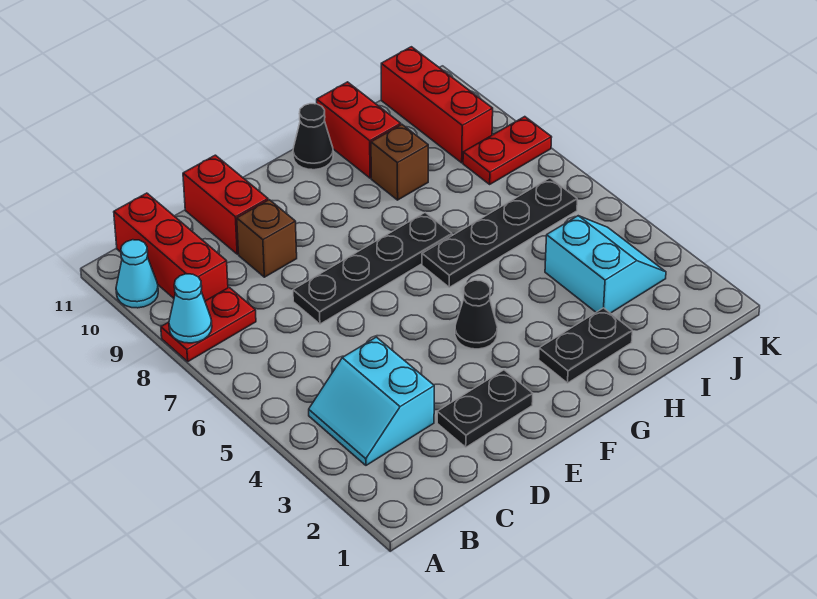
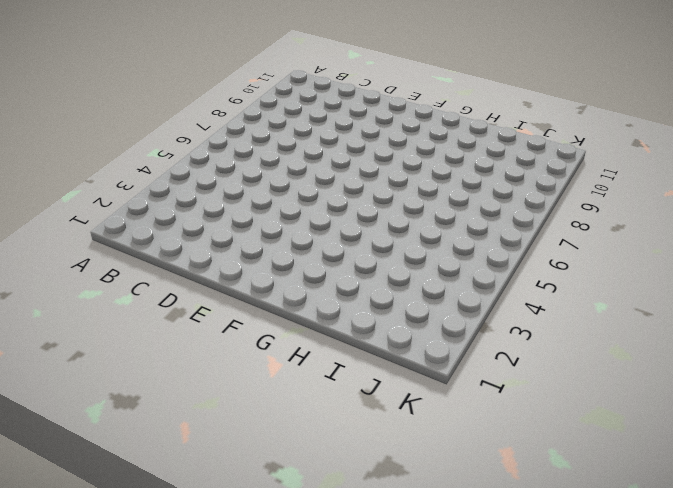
none -> red 1x2 plate [161,287,256,361]
none -> cyan 1x1 cone [116,240,158,308]
none -> cyan 2x2 slope [309,337,434,465]

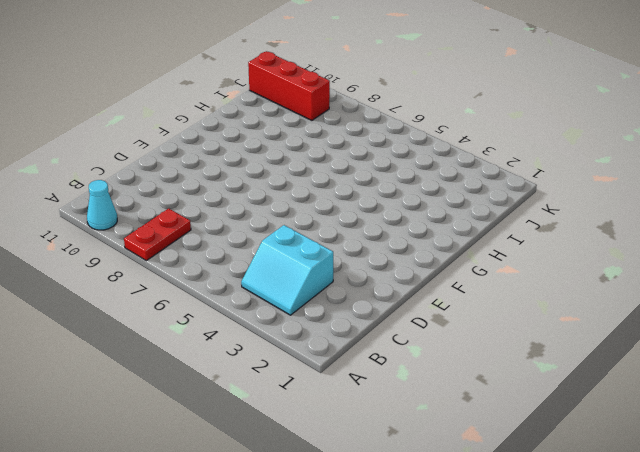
none -> red 1x3 brick [114,193,228,301]
none -> black 1x2 plate [437,370,533,447]
none -> black 1x4 plate [293,213,452,324]

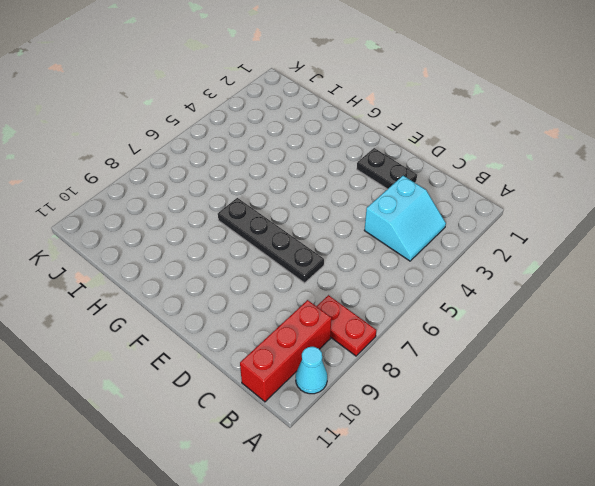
none -> brown 1x1 brick [237,200,297,277]
none -> red 1x2 brick [183,155,268,254]
none -> black 1x1 cone [455,280,497,349]

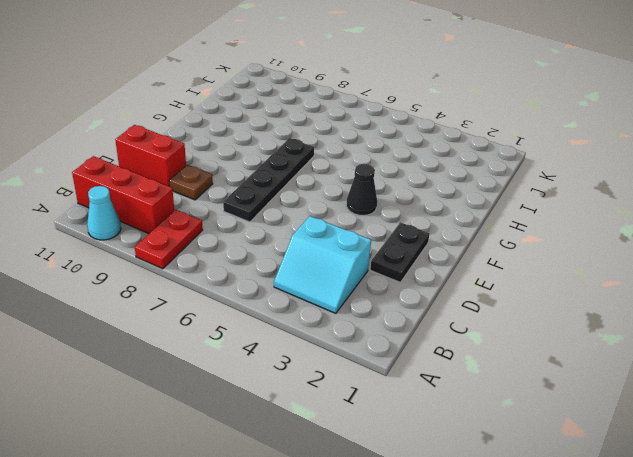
brown 1x1 plate [169,165,213,200] -> brown 1x1 brick [237,200,297,277]
none -> black 1x2 plate [539,308,632,383]
none -> black 1x4 plate [422,178,577,287]
none -> black 1x1 cone [293,104,333,170]

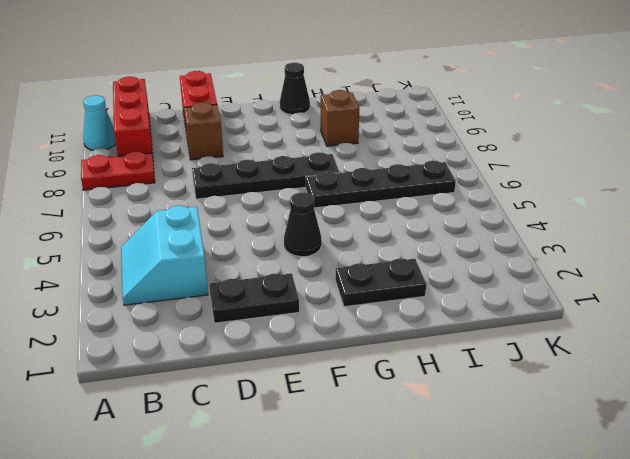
none -> red 1x2 brick [317,82,401,178]
none -> cyan 2x2 slope [545,216,666,313]
none -> red 1x2 plate [463,117,552,184]

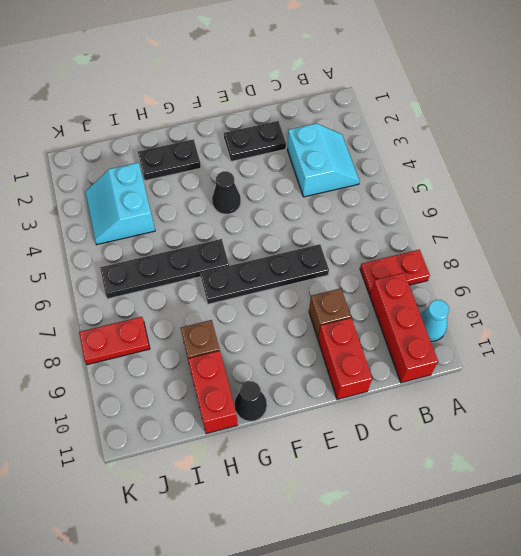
none -> red 1x3 brick [381,47,493,163]
none -> cyan 1x1 cone [169,274,212,343]

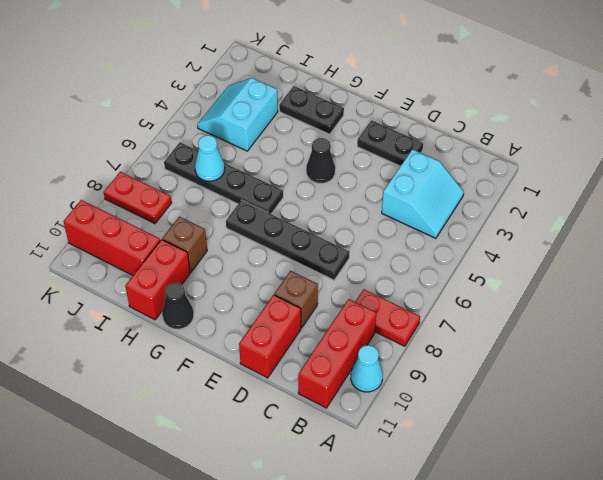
cyan 1x1 cone [195,135,225,181] -> cyan 1x1 cone moved to [169,274,212,343]
red 1x3 brick [64,200,160,275] -> red 1x3 brick turned to [381,47,493,163]

